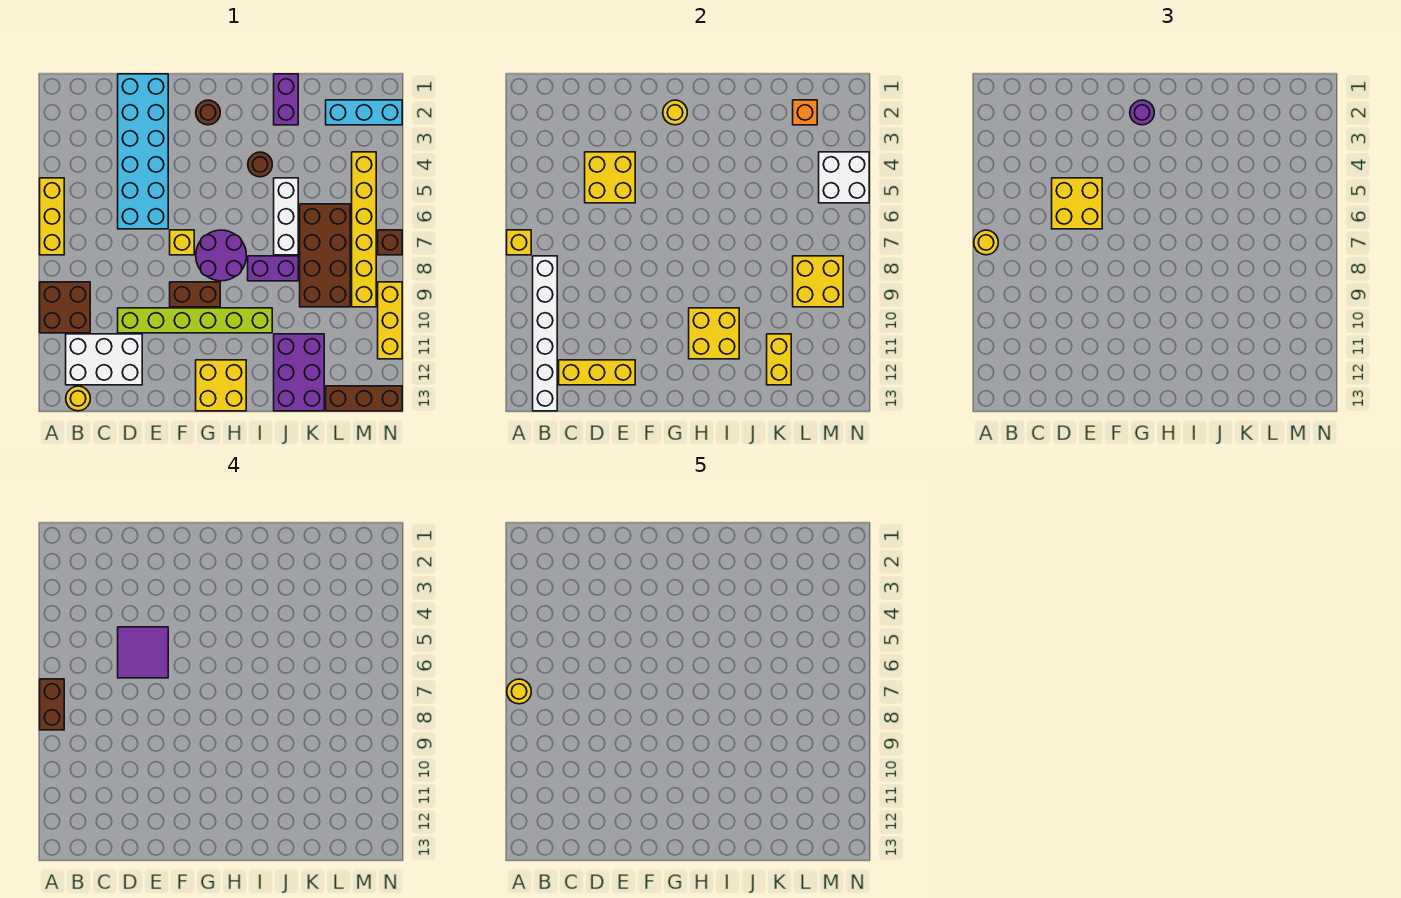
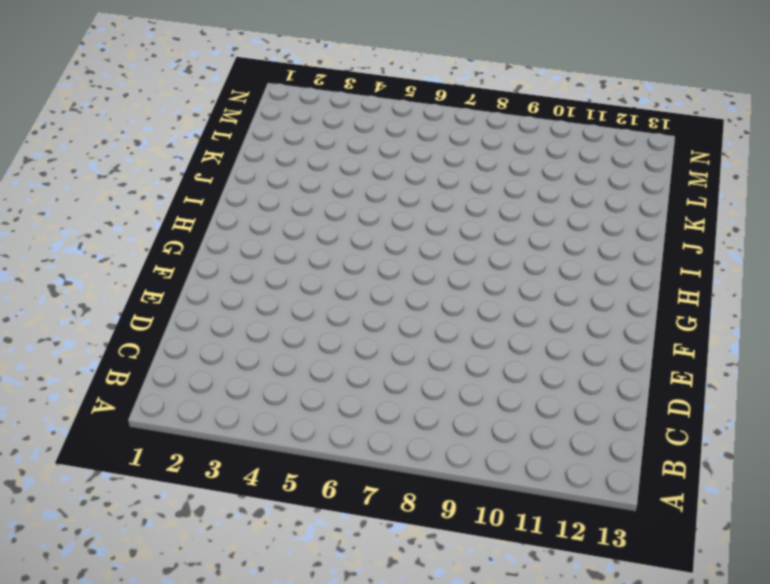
none -> yellow 1x3 brick [40,178,64,255]
none -> brown 2x2 brick [40,282,90,333]
none -> white 2x3 brick [66,334,142,385]
none -> yellow 1x1 round brick [66,386,90,411]

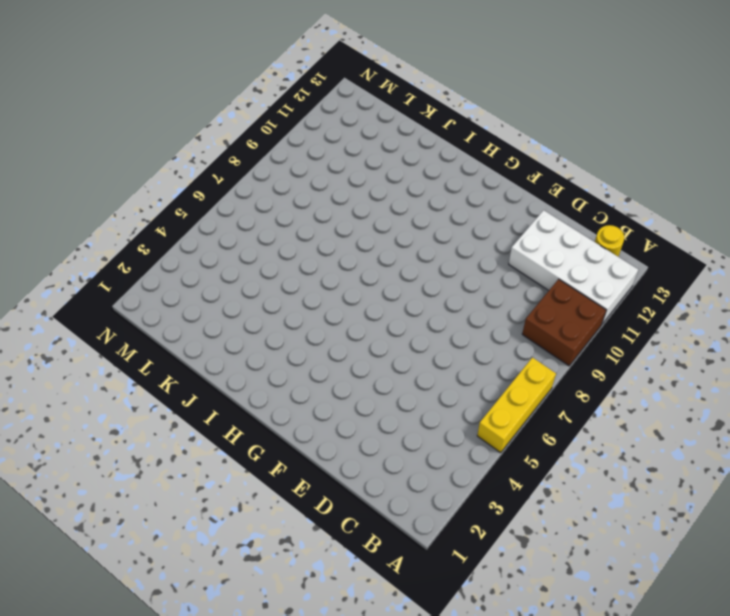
white 2x4 brick [509,210,638,325] -> white 2x3 brick [66,334,142,385]
none -> cyan 2x6 brick [118,74,168,229]
none -> lime 1x6 brick [118,308,272,333]
none -> yellow 1x1 brick [170,230,194,255]
none -> brown 1x2 brick [170,282,220,307]

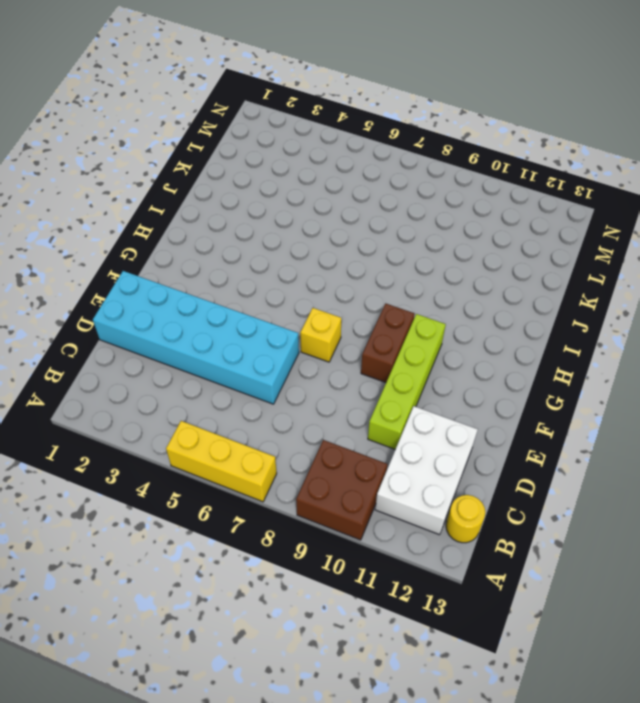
lime 1x4 brick [368,314,446,449] -> lime 1x6 brick [118,308,272,333]
none -> brown 1x1 round brick [196,100,220,125]
none -> purple 2x2 round brick [196,230,246,281]
none -> yellow 2x2 brick [196,360,246,411]
none -> brown 1x1 round brick [248,152,272,177]

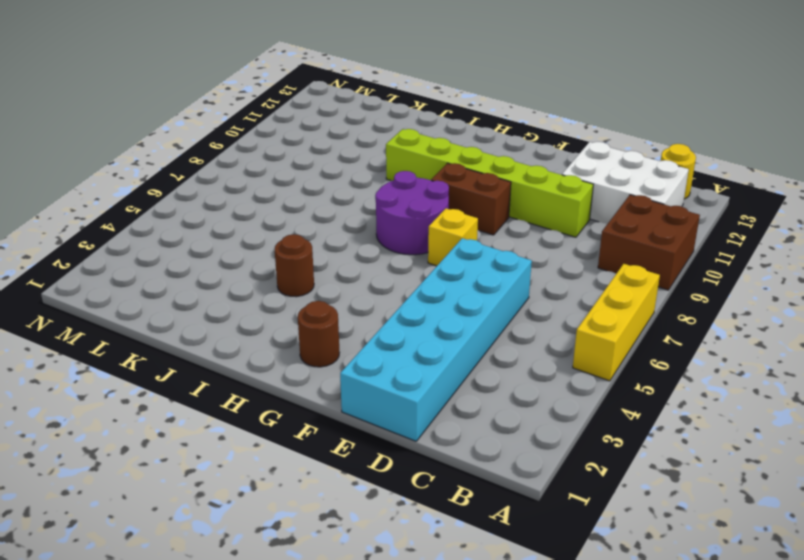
none -> yellow 2x2 brick [196,360,246,411]
none -> purple 1x2 brick [248,256,298,281]
none -> purple 1x2 brick [274,74,298,125]
none -> white 1x3 brick [274,178,298,255]

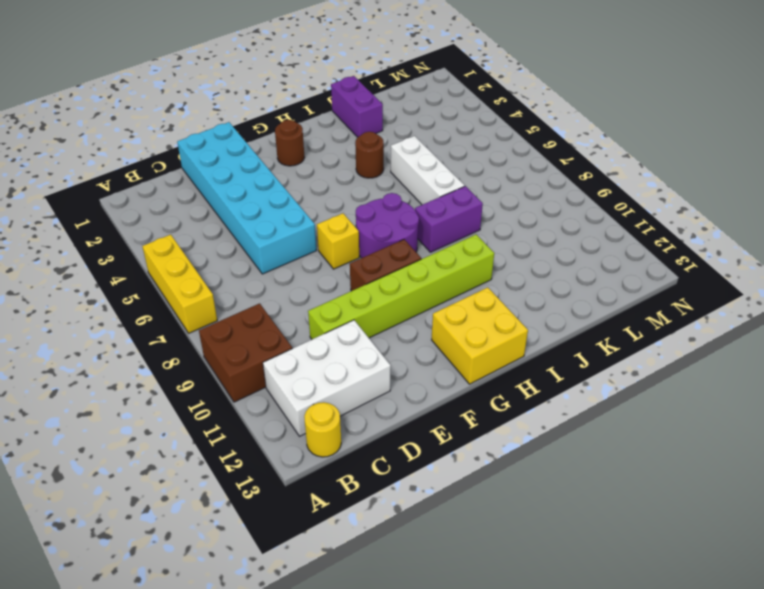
none -> purple 2x3 brick [274,334,324,411]
none -> brown 2x4 brick [300,204,350,307]
none -> cyan 1x3 brick [326,100,402,125]
none -> brown 1x3 brick [326,386,402,411]

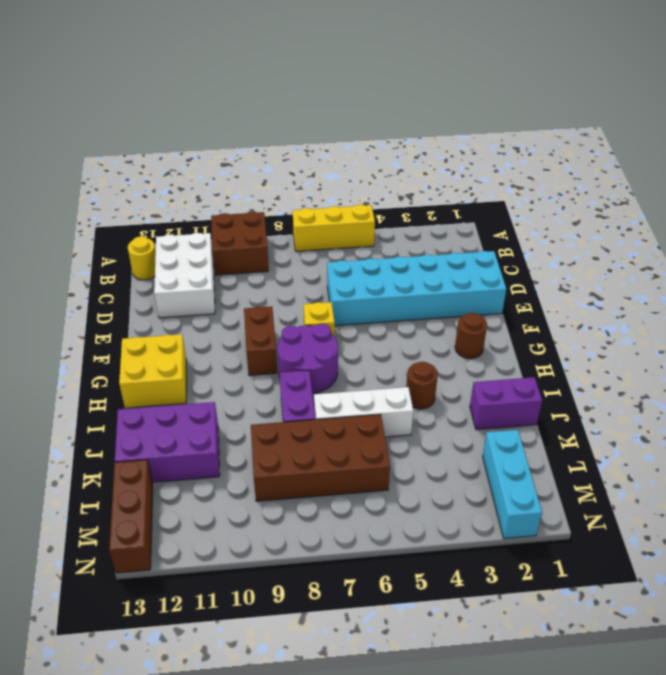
none -> lime 1x6 brick [118,308,272,333]
none -> yellow 1x6 brick [352,152,376,307]
none -> brown 1x1 brick [378,230,402,255]
none -> yellow 1x3 brick [378,282,402,359]

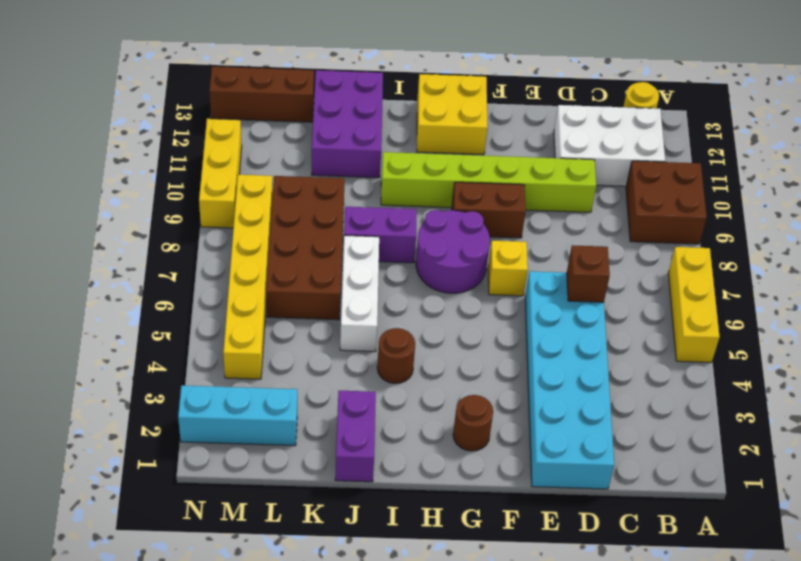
brown 1x1 brick [567,245,610,302] -> brown 1x1 brick moved to [378,230,402,255]
none -> yellow 1x1 brick [507,230,531,255]
none -> white 1x6 brick [533,256,557,411]
none -> yellow 1x3 brick [559,360,635,385]
none -> yellow 2x2 brick [585,152,635,203]

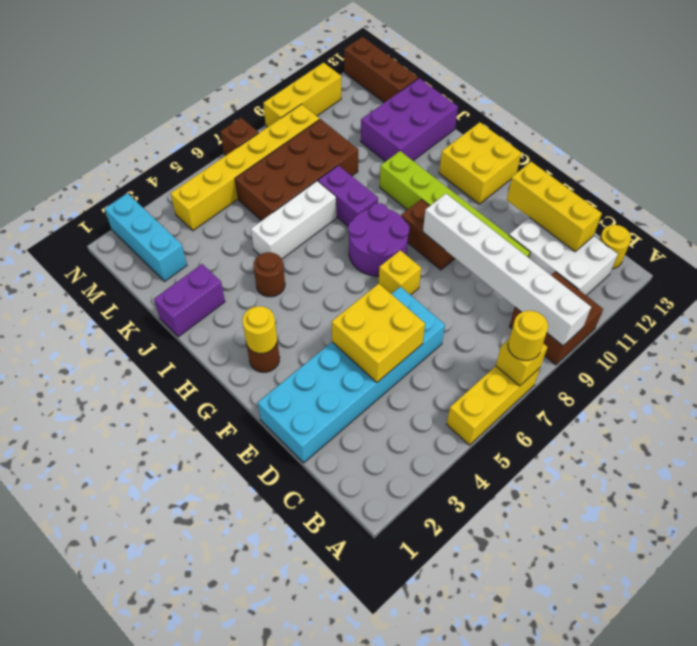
white 1x6 brick [423,194,591,346] -> white 1x6 brick turned to [533,256,557,411]
none -> yellow 2x2 brick [689,308,739,359]
none -> yellow 1x2 brick [767,334,791,385]
none -> orange 1x1 brick [793,100,817,125]
none -> yellow 2x2 brick [793,256,843,307]

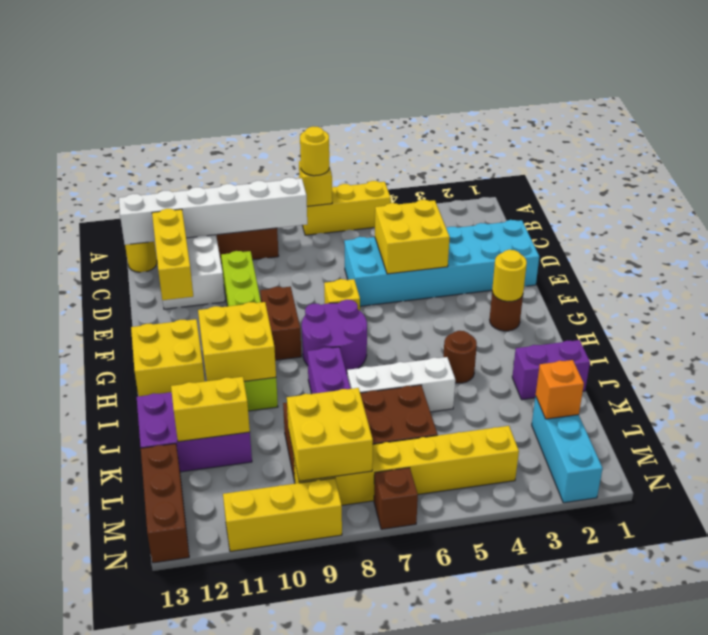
none -> white 2x2 brick [819,152,869,203]
none -> yellow 2x2 brick [1052,178,1102,229]
none -> purple 1x1 round brick [1130,100,1154,125]
none -> brown 1x2 brick [40,679,64,730]

